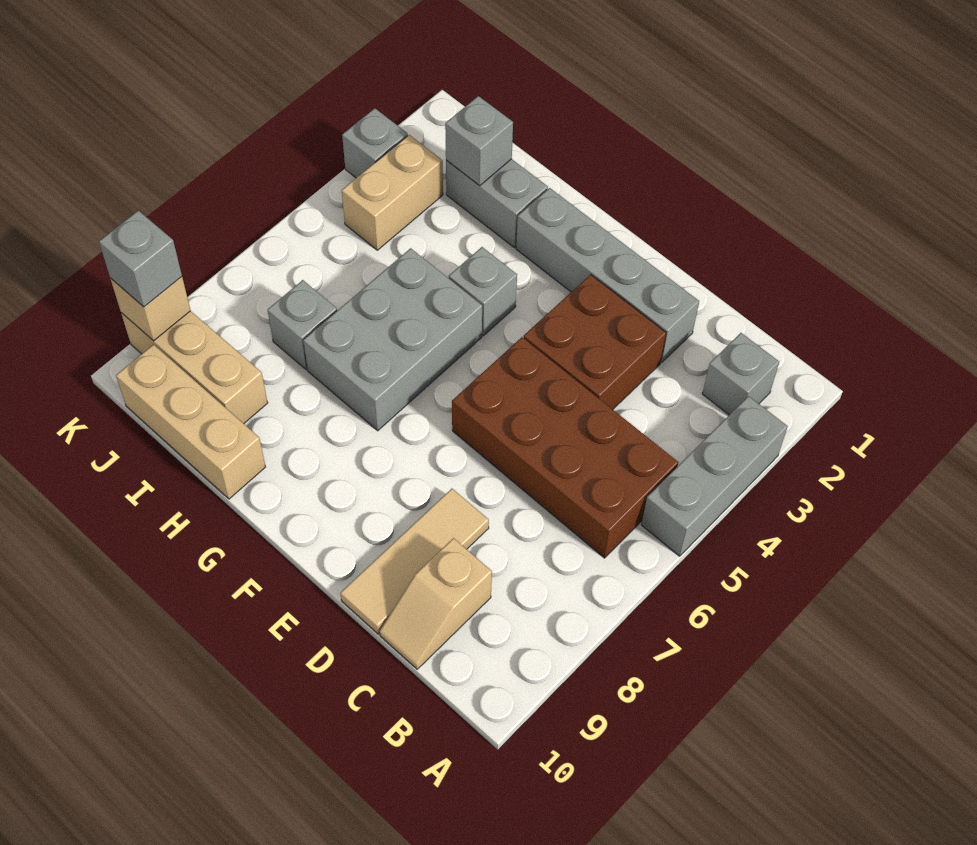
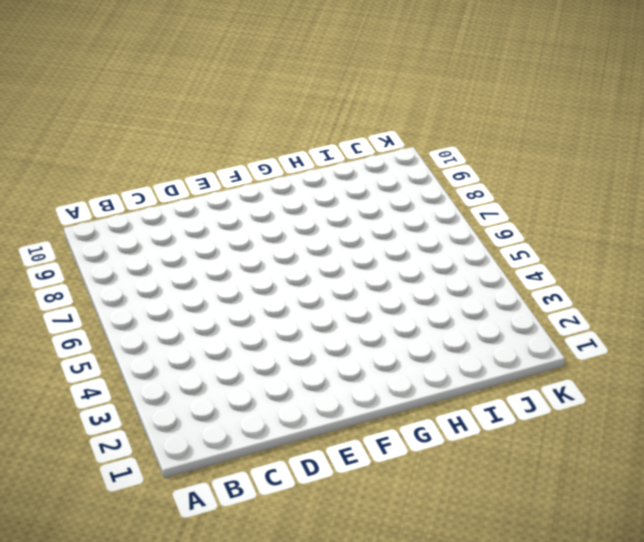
none -> grey 1x3 brick [641,396,788,556]
none -> grey 1x1 brick [702,333,779,415]
none -> brown 2x4 brick [452,337,678,558]

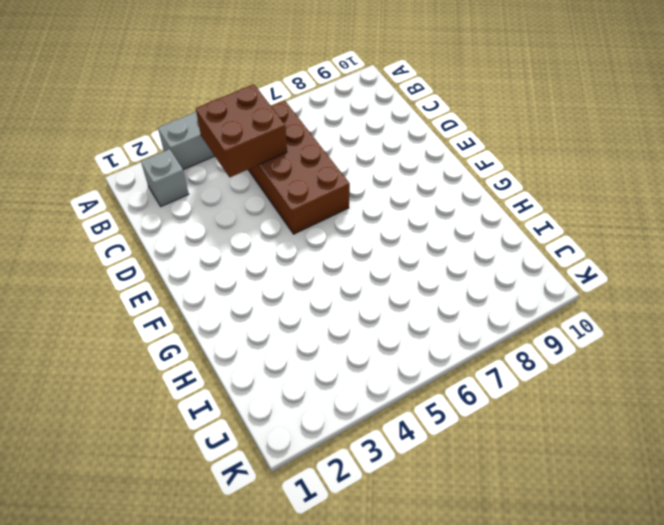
brown 2x2 brick [196,84,287,177] -> brown 2x2 brick moved to [524,275,666,409]
none -> tan 1x2 slope [380,538,492,669]
none -> grey 1x4 brick [516,188,699,362]
none -> tan 1x3 tile [340,489,489,634]

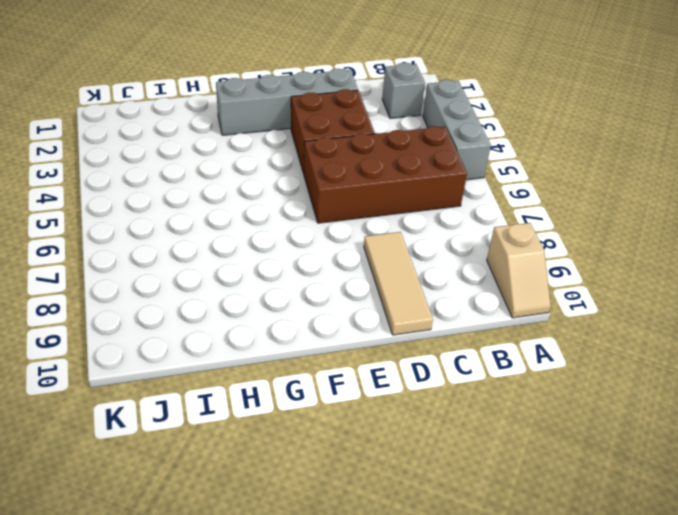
tan 1x2 slope [487,223,551,318] -> tan 1x2 slope moved to [380,538,492,669]
none -> grey 1x1 brick [449,247,517,336]
none -> grey 2x3 brick [303,248,482,431]
none -> grey 1x2 brick [446,159,548,248]

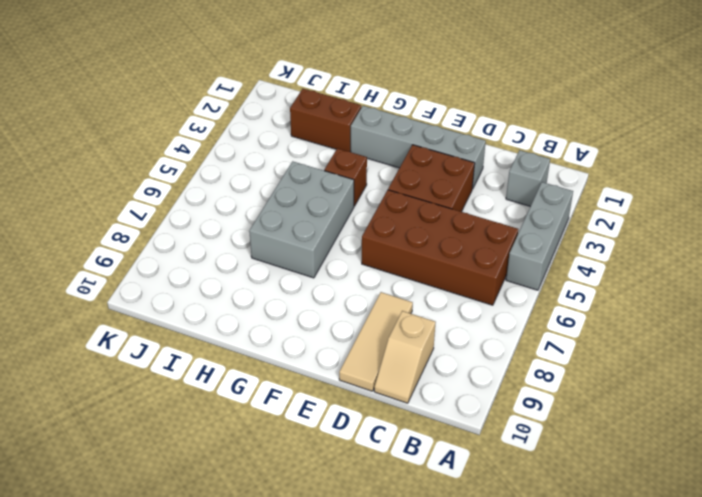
brown 1x1 brick [324,148,367,206] -> grey 1x1 brick [449,247,517,336]
brown 1x2 brick [290,89,361,151] -> grey 1x2 brick [446,159,548,248]
none -> tan 1x3 brick [116,345,265,499]
none -> grey 1x1 brick [268,280,337,370]
none -> tan 1x3 brick [121,311,268,424]

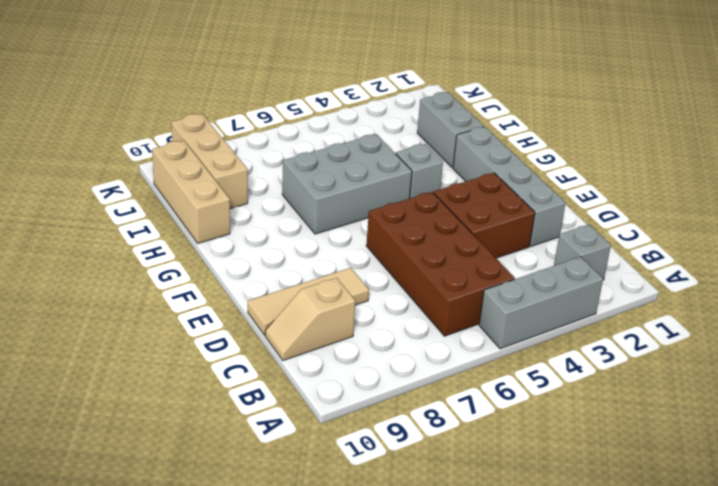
none -> grey 1x1 brick [268,280,337,370]
none -> tan 1x2 brick [342,135,443,250]
none -> grey 1x1 brick [342,108,408,178]

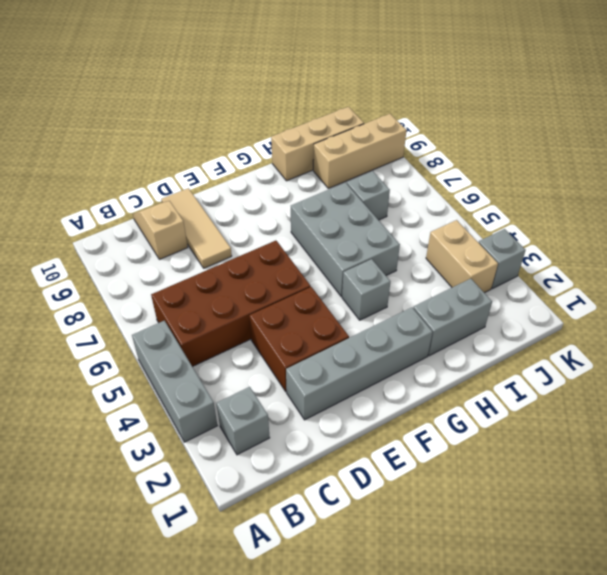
none -> grey 1x1 brick [445,96,513,186]
none -> tan 1x1 brick [110,277,190,341]
none -> grey 1x1 brick [99,210,182,307]

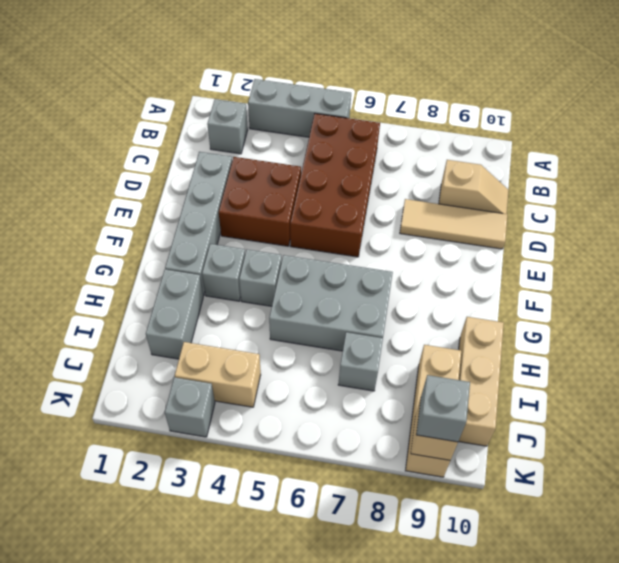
grey 1x1 brick [202,244,245,301] -> grey 1x1 brick moved to [445,96,513,186]

